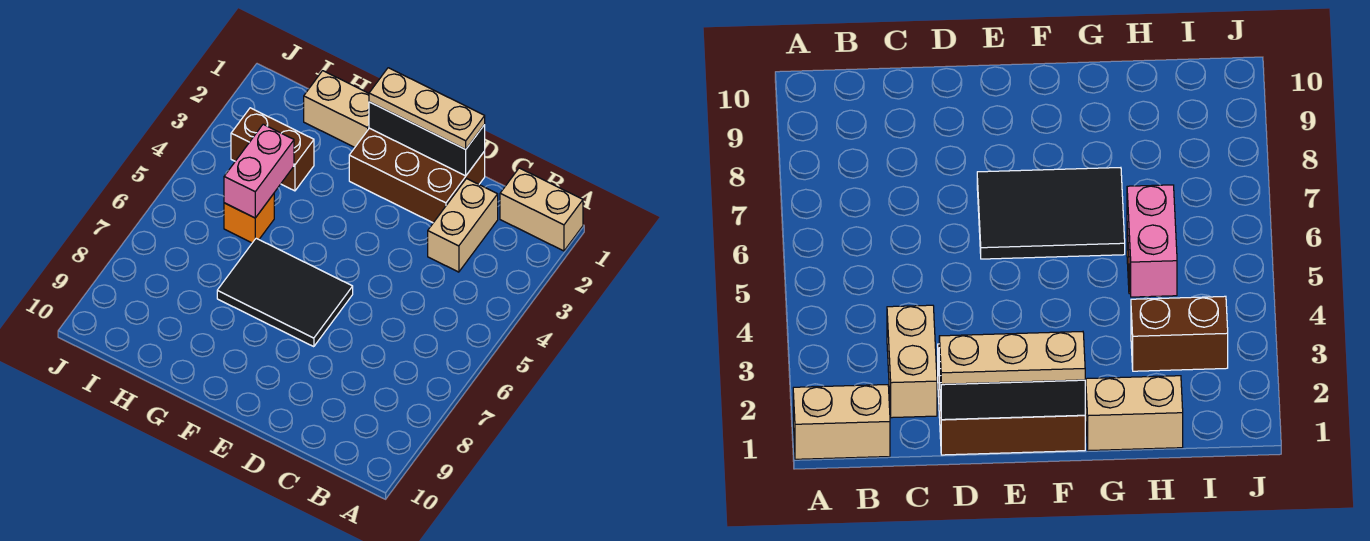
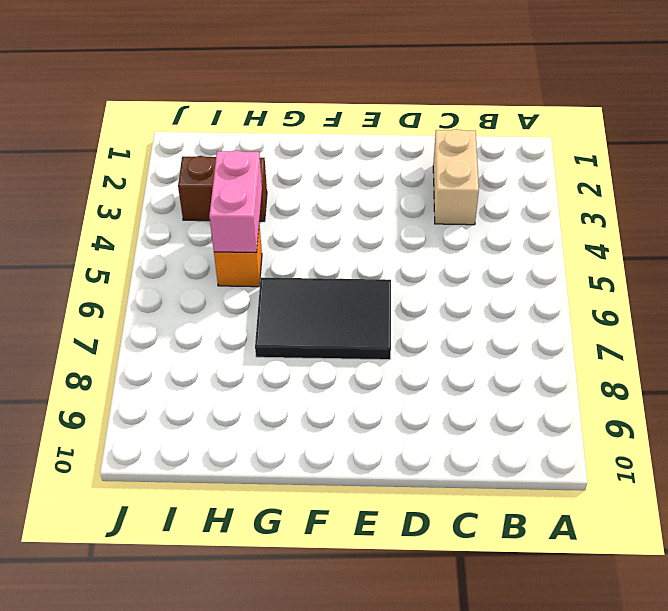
none -> tan 1x2 brick [500,168,583,251]
none -> brown 2x3 brick [349,128,485,223]

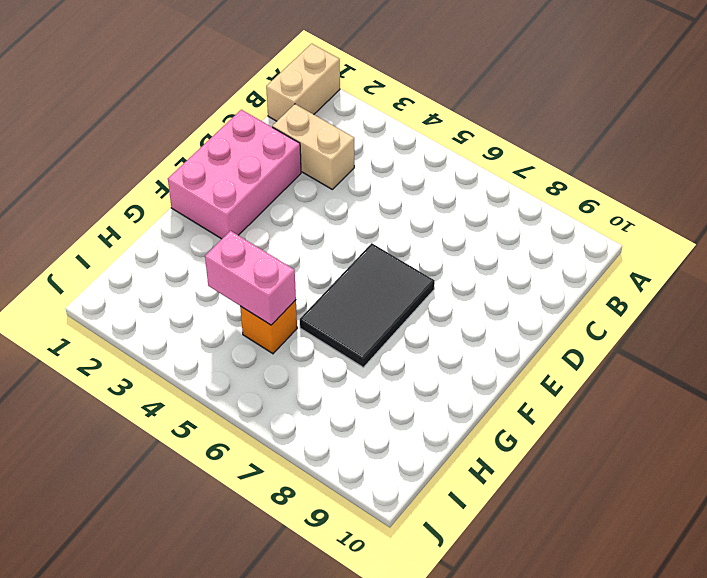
pink 2x3 brick [168,110,301,239] -> brown 2x3 brick [349,128,485,223]
none -> tan 1x2 brick [304,71,369,147]
none -> brown 1x2 brick [231,108,314,191]

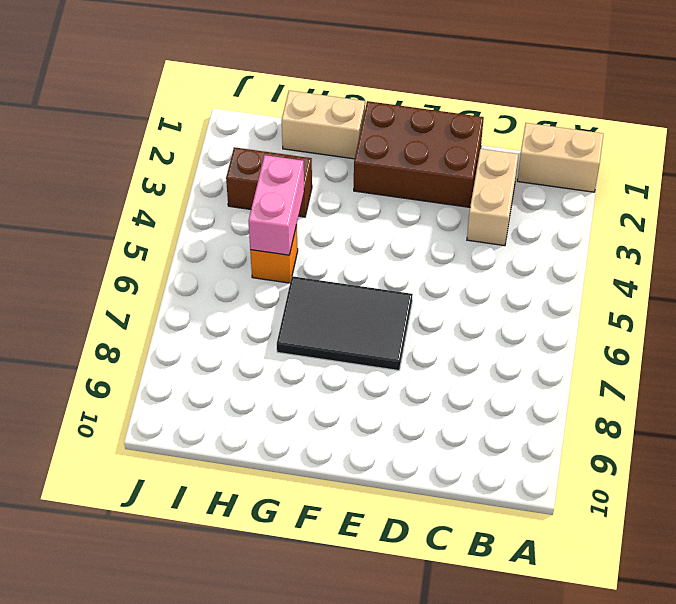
none -> black 1x3 brick [369,102,485,176]
none -> tan 1x3 plate [369,68,485,149]

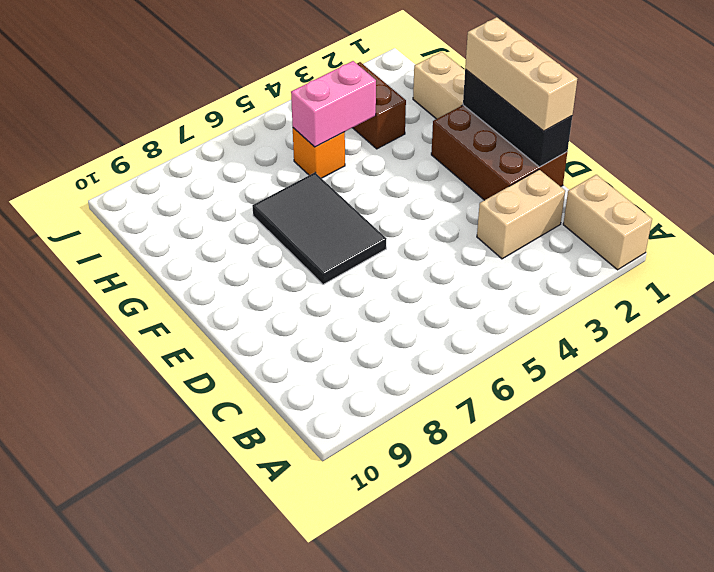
tan 1x3 brick [465,17,577,131] -> tan 1x3 plate [369,68,485,149]

